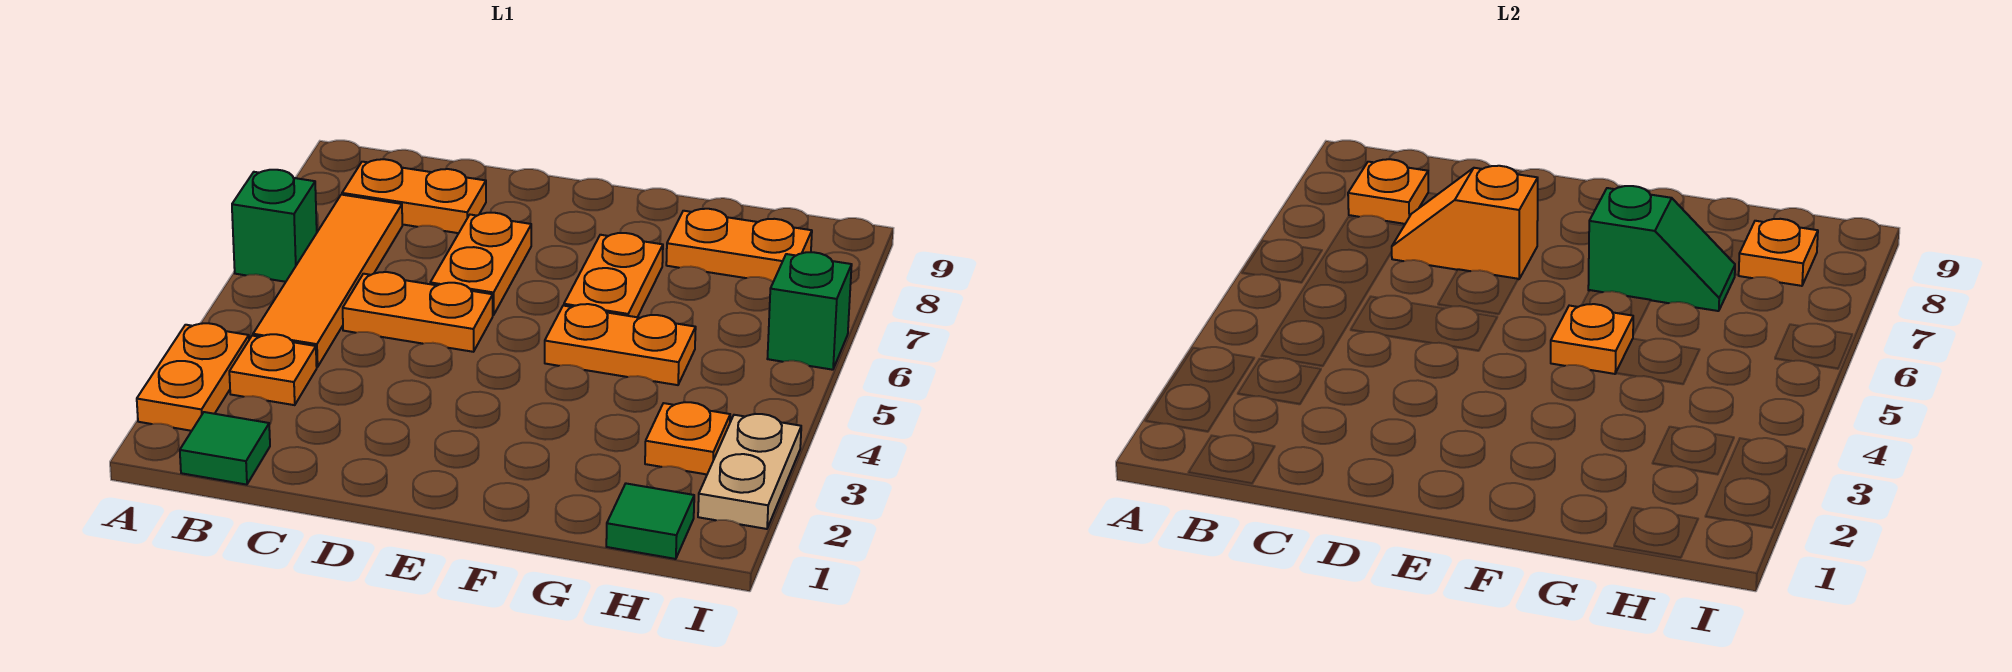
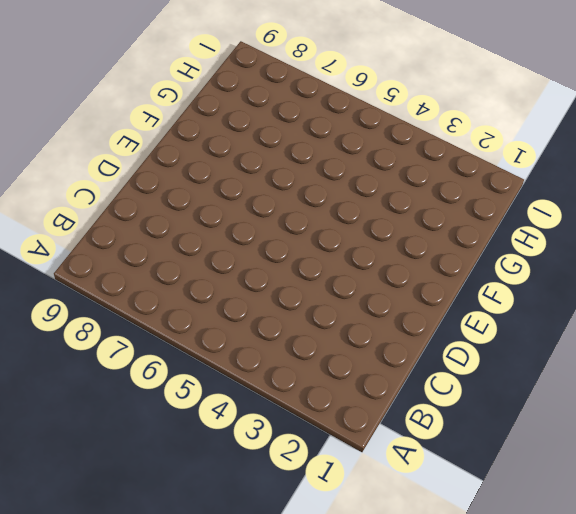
none -> orange 1x2 plate [137,323,249,431]
none -> green 1x1 brick [232,170,317,282]
none -> green 1x1 tile [180,412,270,485]

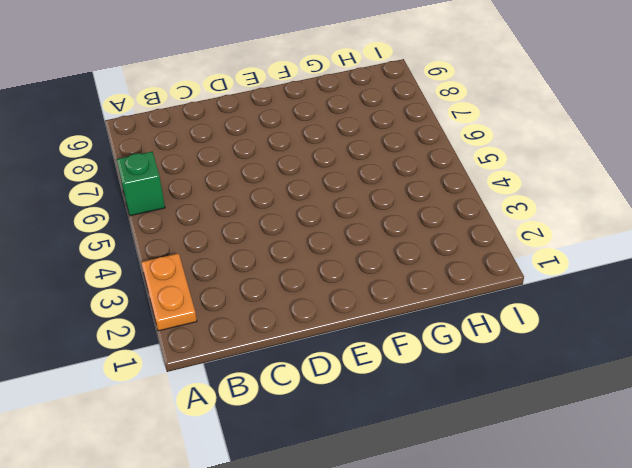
none -> green 1x1 tile [180,412,270,485]
none -> orange 1x1 plate [229,334,317,405]
none -> orange 1x4 tile [253,195,402,367]

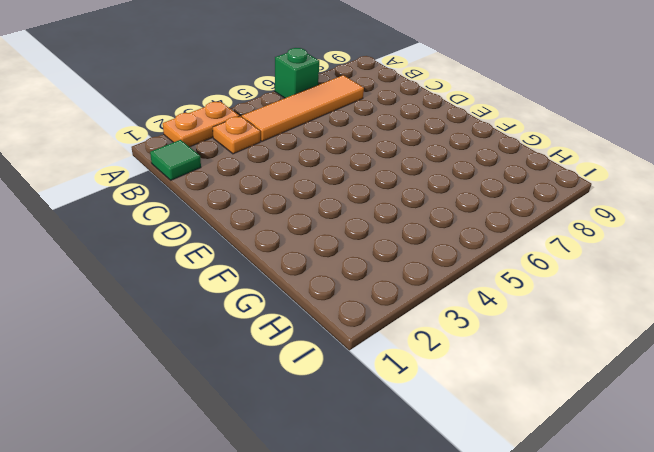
none -> orange 1x2 plate [342,159,486,233]
none -> orange 1x2 plate [343,272,493,352]
none -> orange 1x2 plate [430,213,531,315]

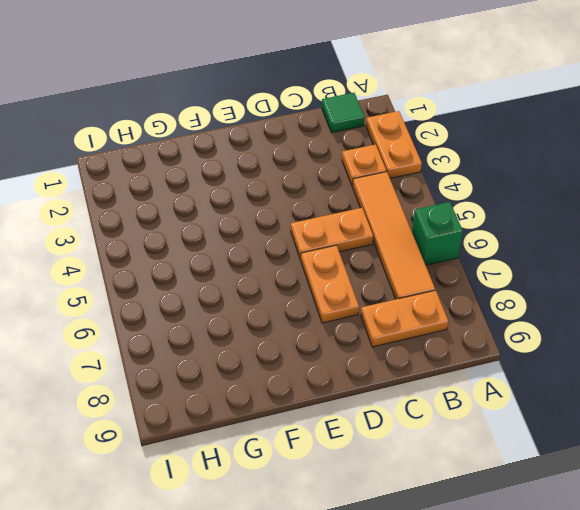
none -> orange 1x2 plate [545,304,696,385]
none -> orange 1x2 plate [564,233,663,317]
none -> orange 1x2 plate [666,209,812,282]

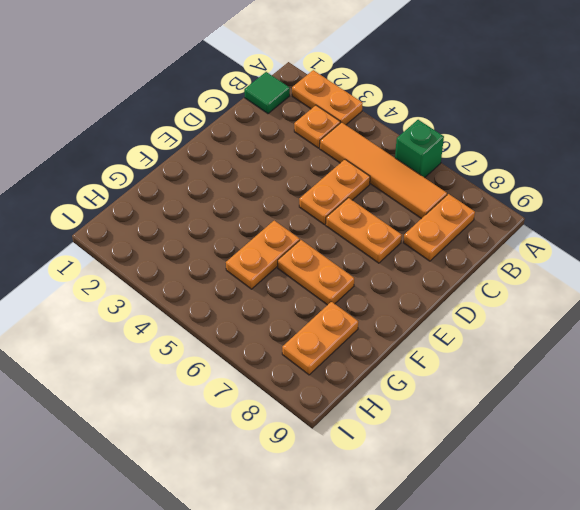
none -> green 1x1 tile [606,484,694,559]
none -> orange 1x1 plate [645,402,730,474]
none -> tan 1x2 plate [698,414,801,529]

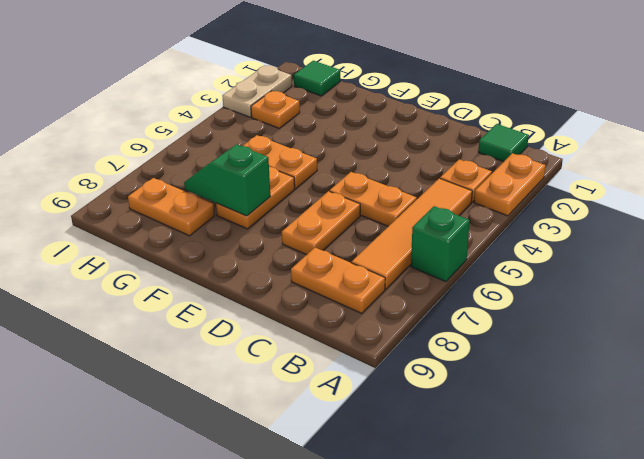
none -> green 1x1 brick [767,252,852,370]
none -> orange 1x1 plate [1348,159,1428,224]
none -> orange 1x2 slope [1391,166,1538,279]

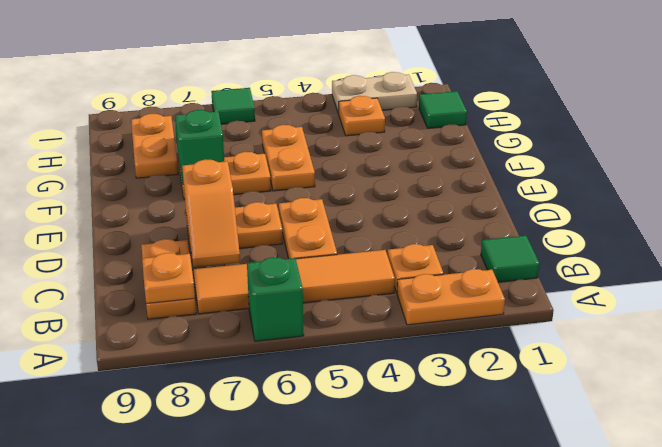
green 1x1 tile [211,88,255,124] -> green 1x1 brick [767,252,852,370]
none -> orange 1x1 plate [1551,304,1633,374]
none -> orange 1x1 plate [1739,219,1818,286]

